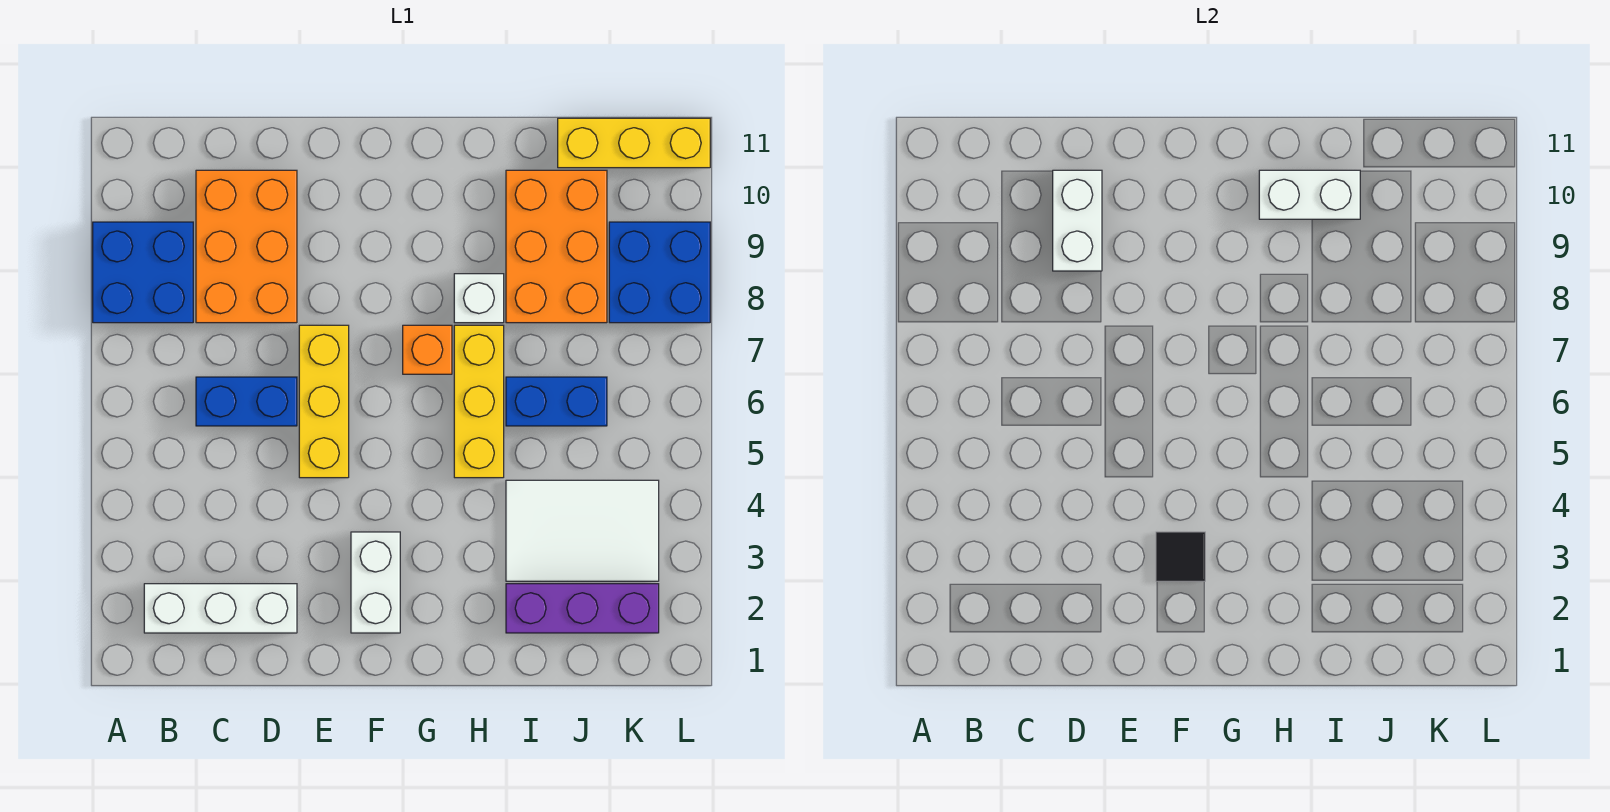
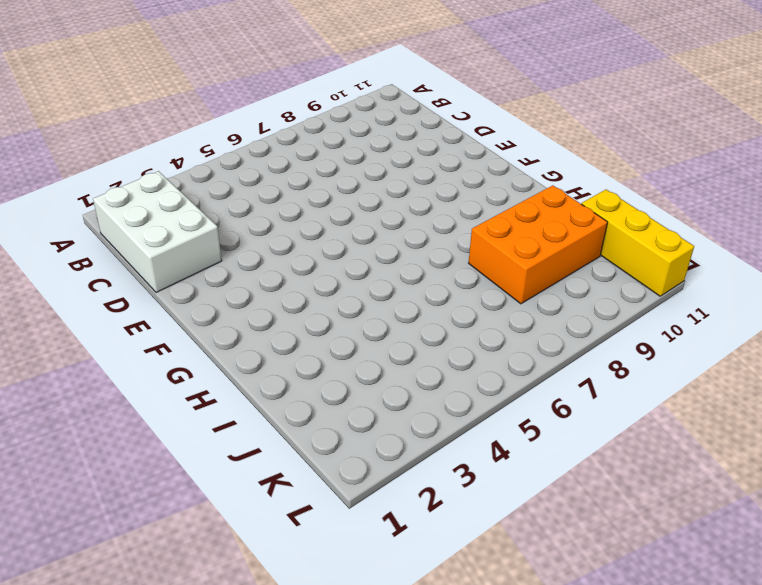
white 2x3 brick [93,171,222,293] -> white 1x3 brick [144,584,297,633]
none -> blue 2x2 brick [93,222,193,323]
none -> blue 1x2 brick [196,377,297,426]
none -> orange 2x3 brick [196,170,297,323]

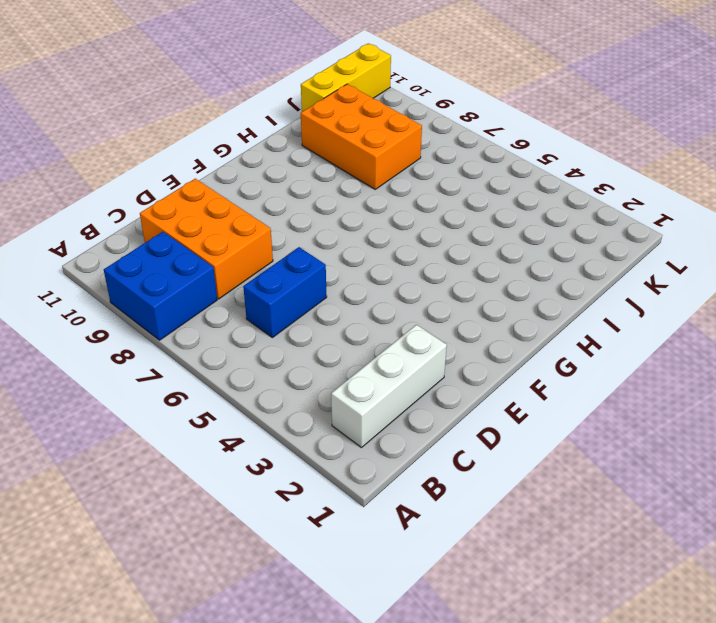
none -> yellow 1x3 brick [299,325,349,478]
none -> white 1x2 brick [351,532,400,633]
none -> orange 1x1 brick [403,325,452,374]

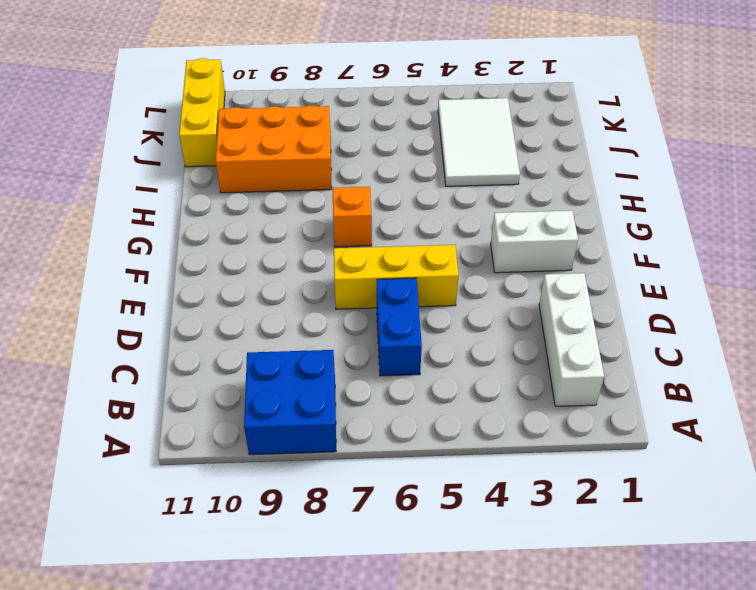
none -> orange 2x3 brick [196,170,297,323]
none -> yellow 1x3 brick [454,325,504,478]
none -> white 1x1 brick [454,274,504,323]

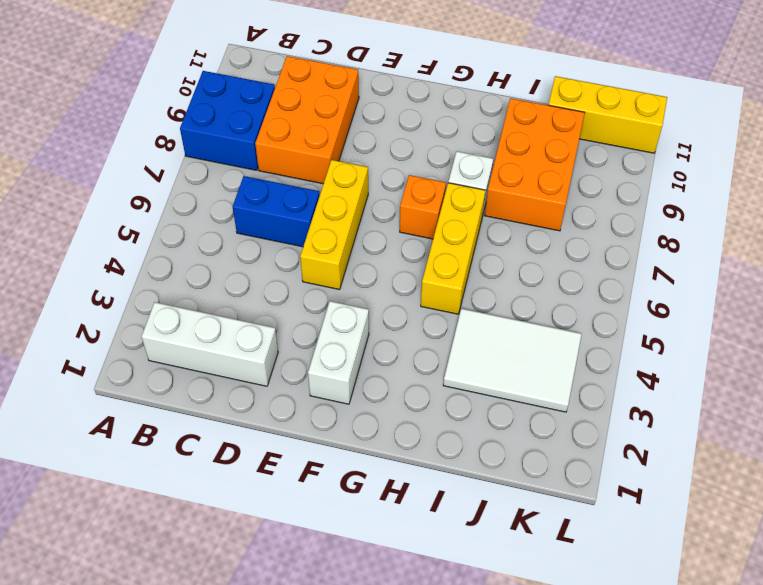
none -> purple 1x3 brick [506,584,659,633]
none -> blue 1x2 brick [506,377,607,426]
none -> blue 2x2 brick [609,222,710,323]

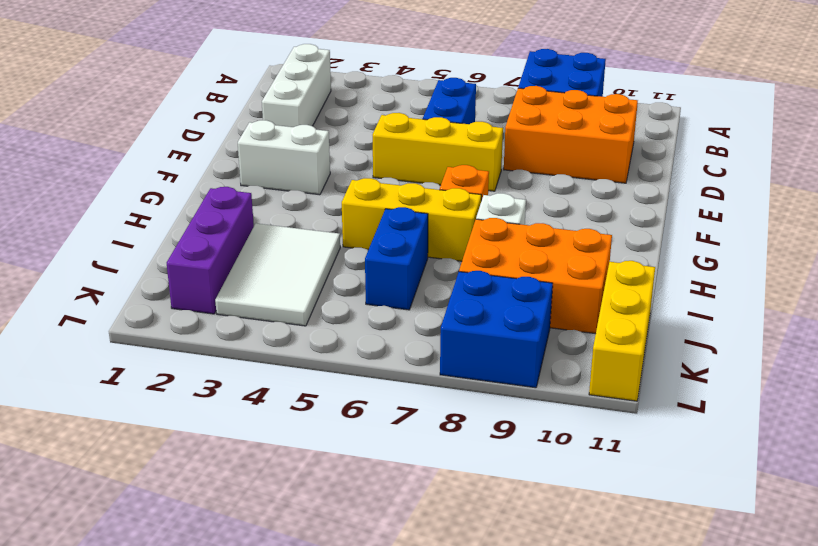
none -> white 1x2 brick [1053,170,1102,271]
none -> black 1x1 tile [1156,532,1205,581]
none -> white 1x2 brick [1259,170,1360,219]

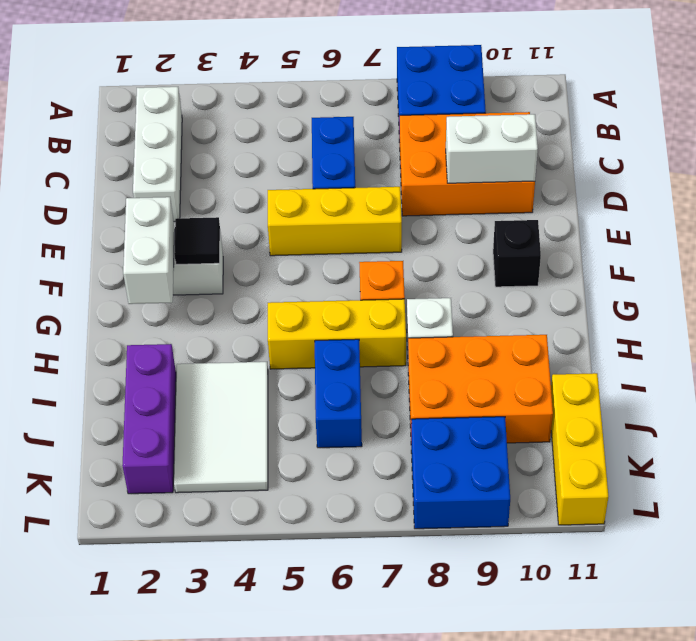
white 1x2 brick [123,197,175,304] -> white 1x2 brick moved to [1259,170,1360,219]
black 1x1 brick [493,220,541,287] -> none

